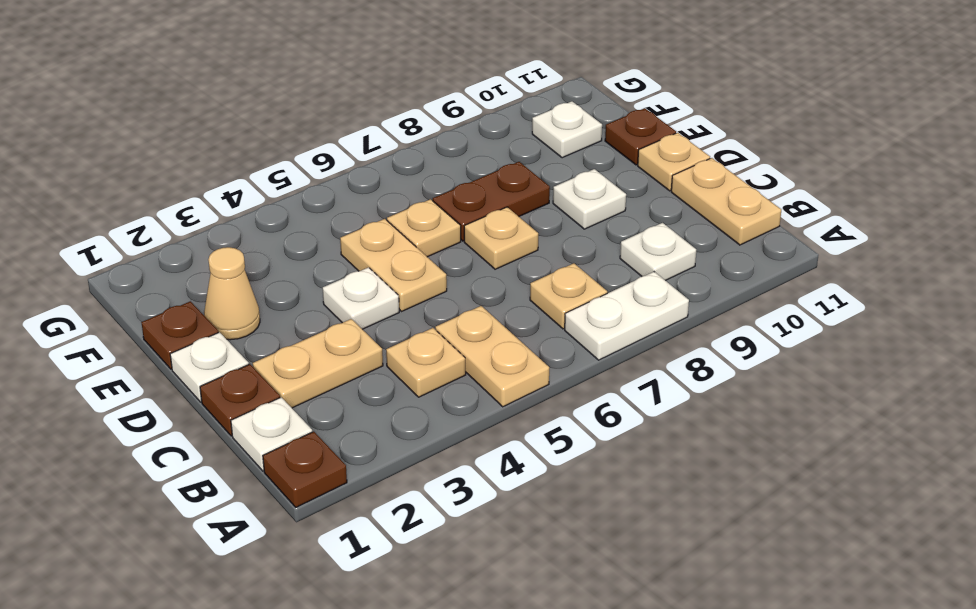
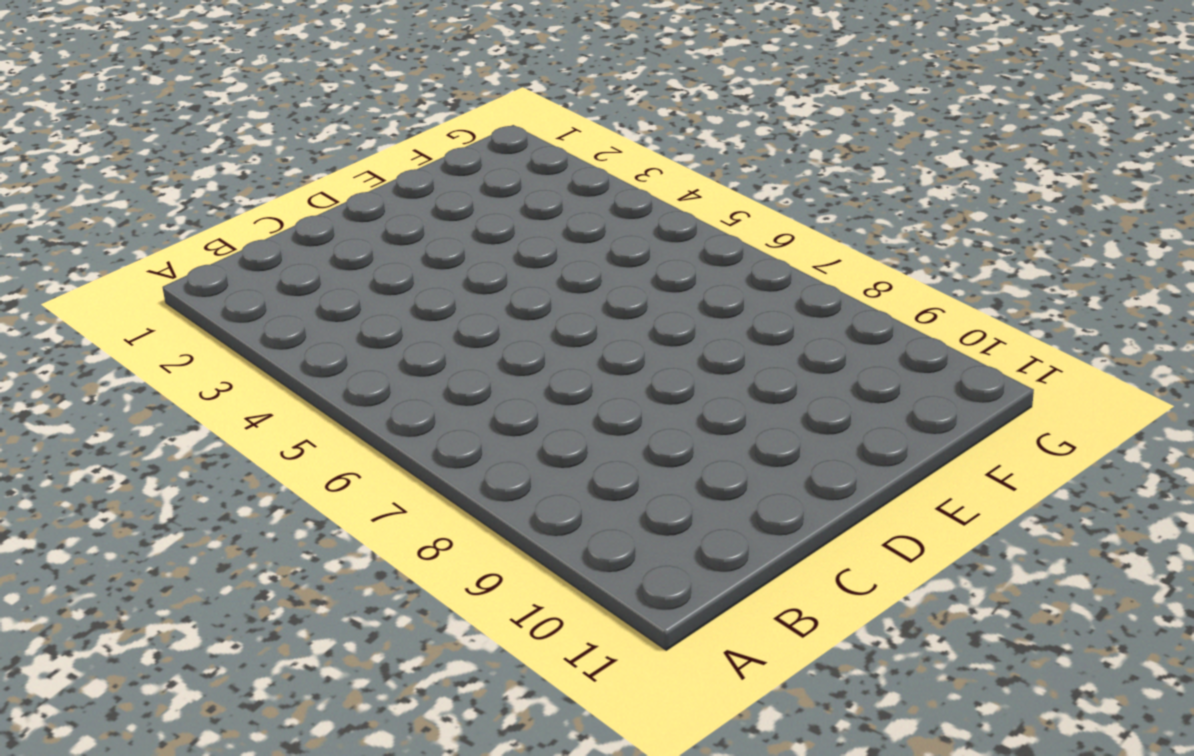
none -> brown 1x1 plate [263,432,347,507]
none -> tan 1x2 plate [435,306,549,407]
none -> white 1x2 plate [565,272,689,360]

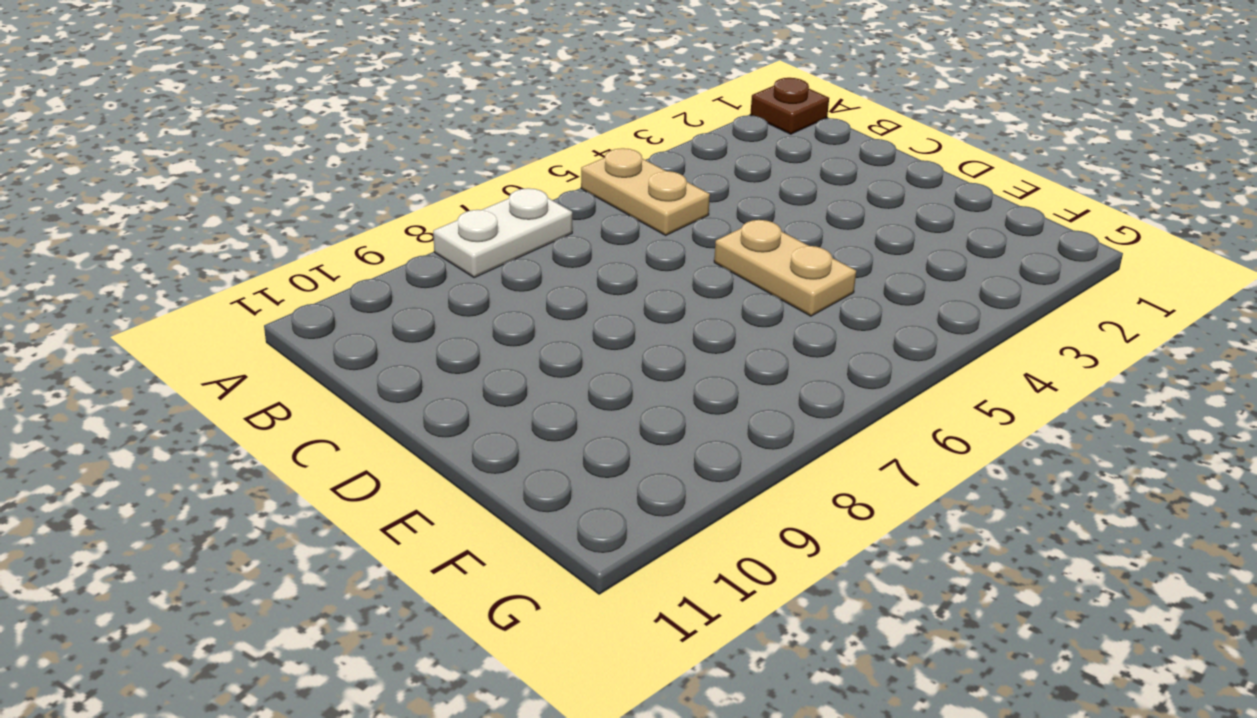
none -> white 1x1 plate [231,397,312,471]
none -> tan 1x1 plate [386,328,466,397]
none -> tan 1x1 plate [530,263,607,329]

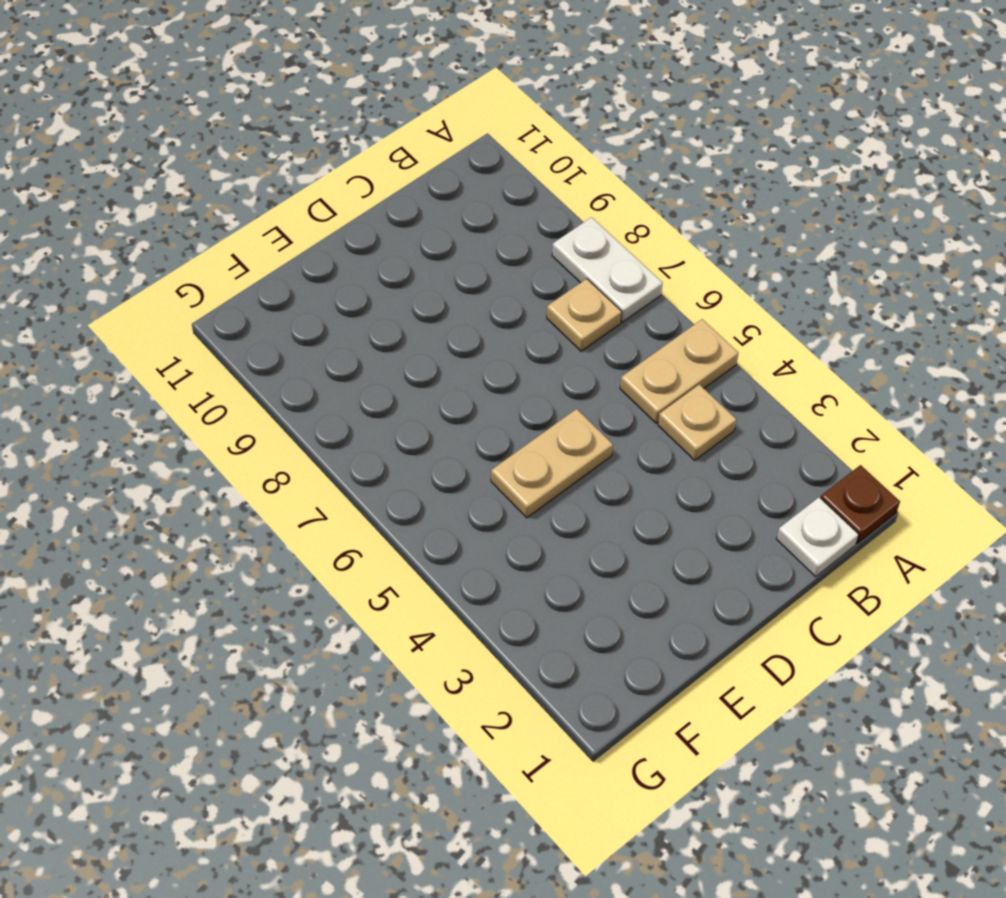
none -> white 1x1 plate [620,223,696,280]
none -> tan 1x2 plate [671,158,781,245]
none -> brown 1x1 plate [200,364,280,436]

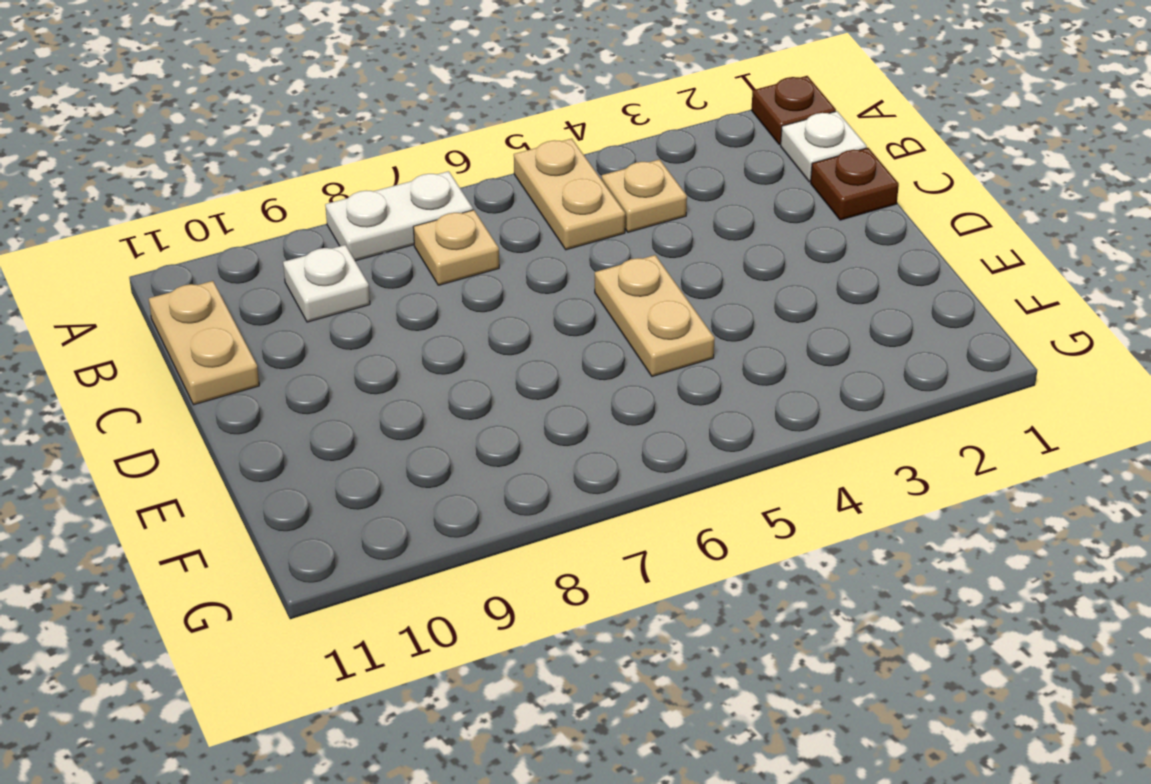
none -> tan 1x2 plate [253,319,383,408]
none -> white 1x1 plate [170,332,249,402]
none -> white 1x1 plate [323,267,399,329]

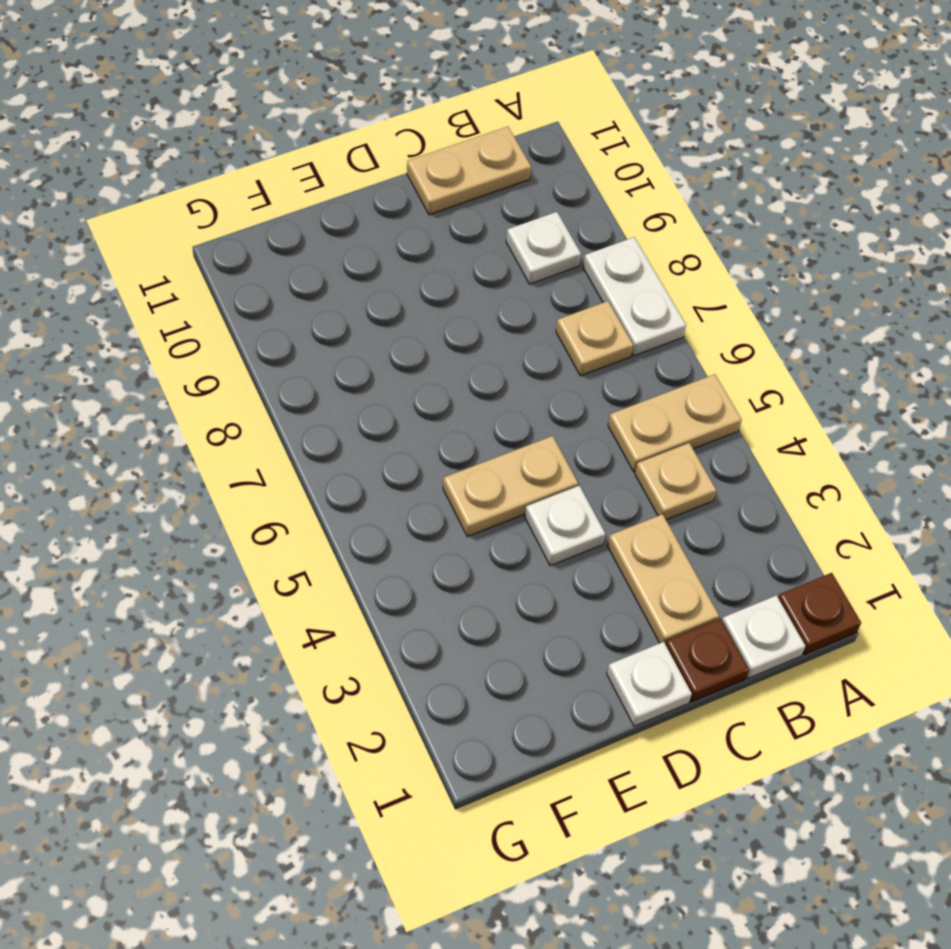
none -> tan 1x1 plate [464,207,538,269]
none -> white 1x1 plate [553,169,626,229]
none -> tan 1x1 plate [638,133,710,191]

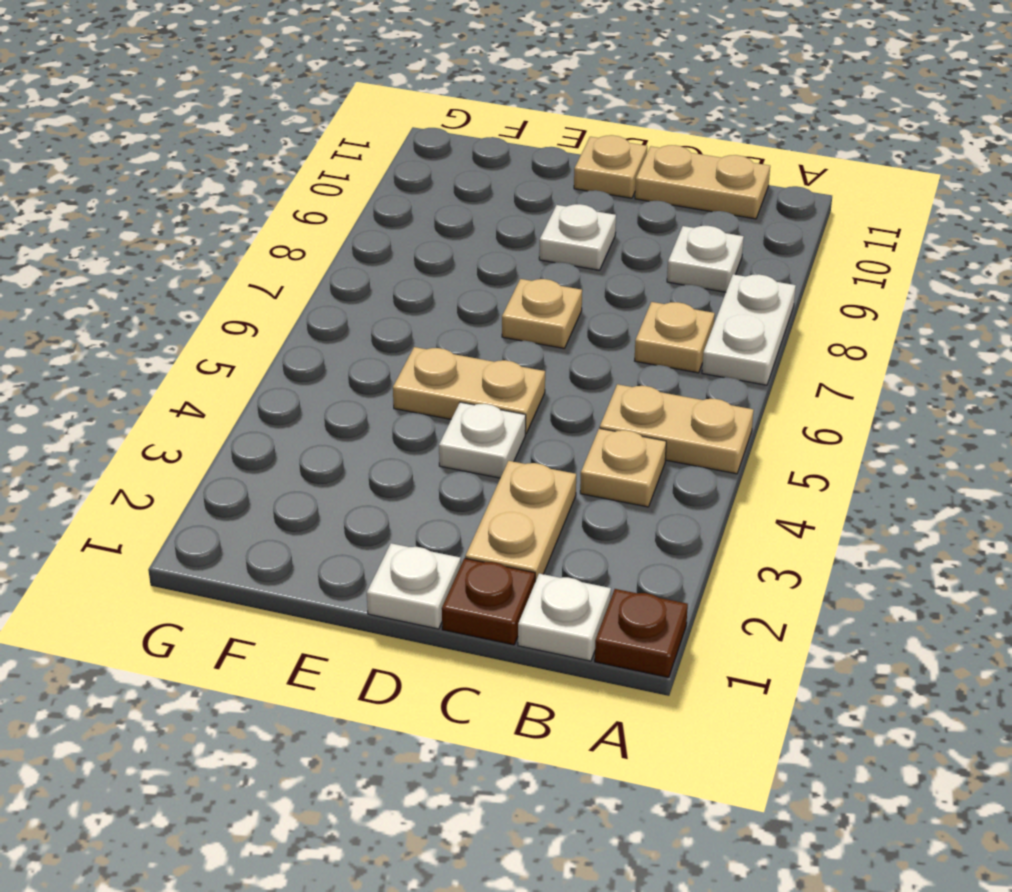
none -> brown 1x1 plate [141,301,218,369]
none -> tan 1x1 cone [204,247,260,340]
none -> tan 1x1 plate [387,199,461,257]

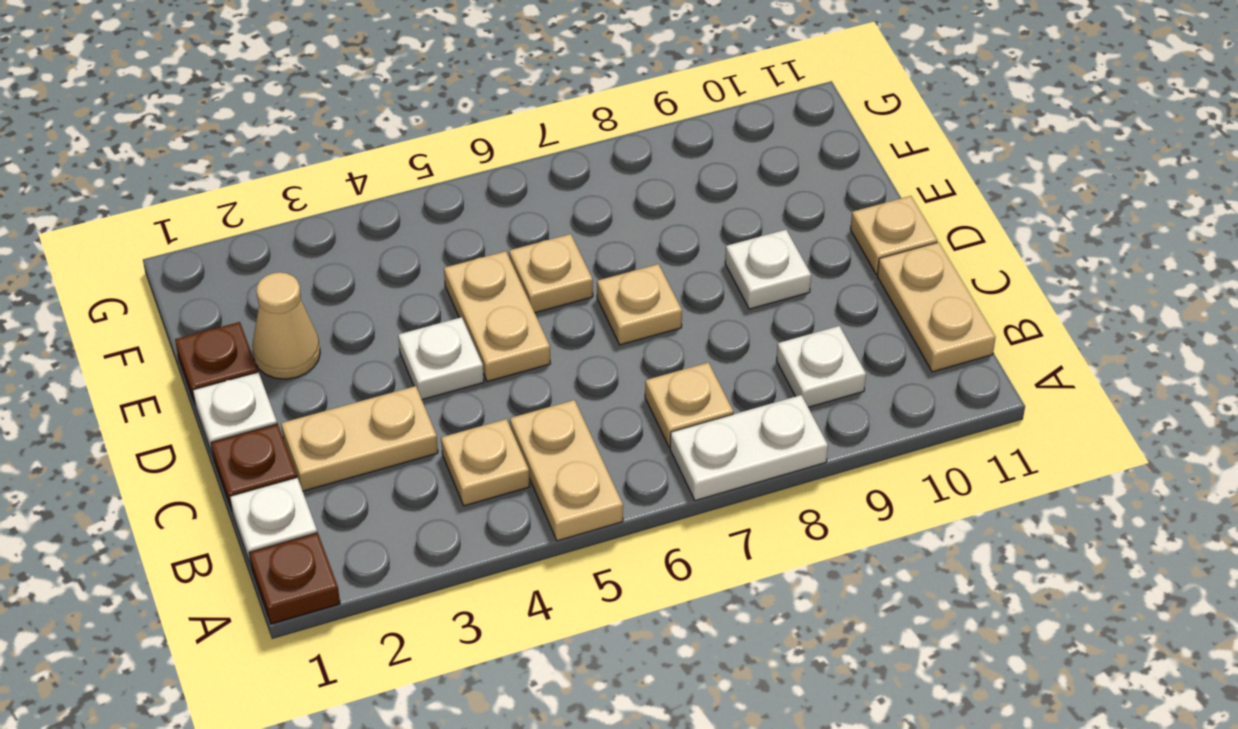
none -> brown 1x2 plate [433,162,550,241]
none -> brown 1x1 plate [605,108,676,165]
none -> white 1x1 plate [532,101,602,158]

